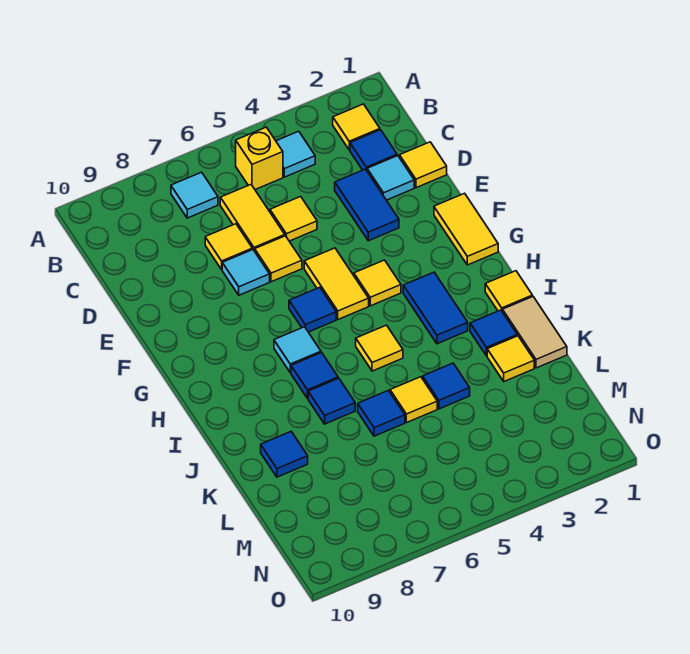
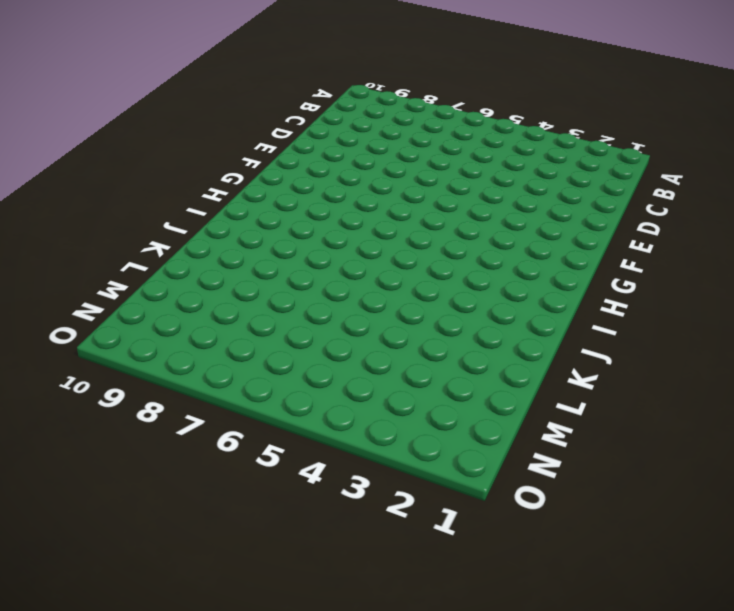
none -> yellow 1x1 tile [333,104,380,150]
none -> cyan 1x1 tile [276,131,315,177]
none -> yellow 1x1 brick [236,127,283,190]
none -> cyan 1x1 tile [171,172,218,218]

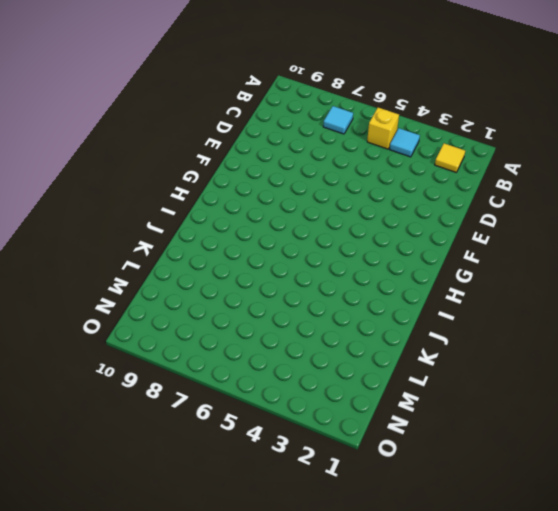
none -> blue 1x1 tile [350,130,397,170]
none -> yellow 1x2 tile [220,185,285,251]
none -> yellow 1x1 tile [400,142,447,188]
none -> cyan 1x1 tile [367,156,414,200]

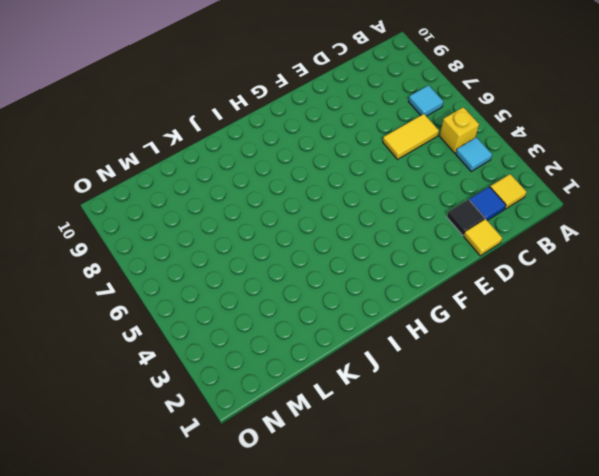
black 1x1 tile [447,200,485,235] -> cyan 1x1 tile [367,156,414,200]
none -> blue 1x2 tile [335,169,399,241]
none -> yellow 1x1 tile [270,196,317,241]
none -> yellow 1x1 tile [205,224,252,269]
none -> yellow 1x1 tile [255,236,302,282]

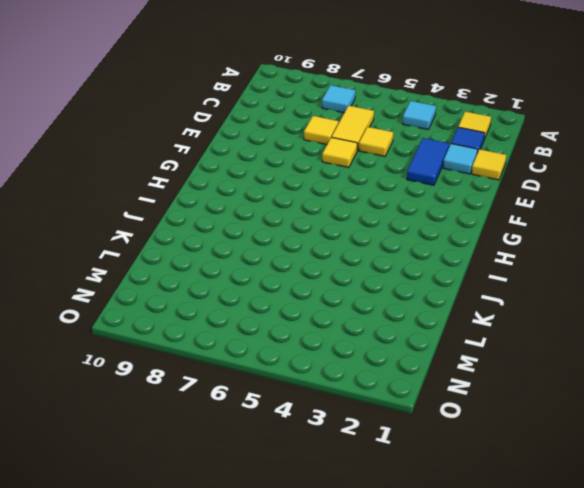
none -> yellow 1x1 brick [236,127,283,190]
none -> cyan 1x1 tile [222,250,270,295]
none -> yellow 1x2 tile [434,193,498,265]
none -> yellow 1x2 tile [304,248,369,319]

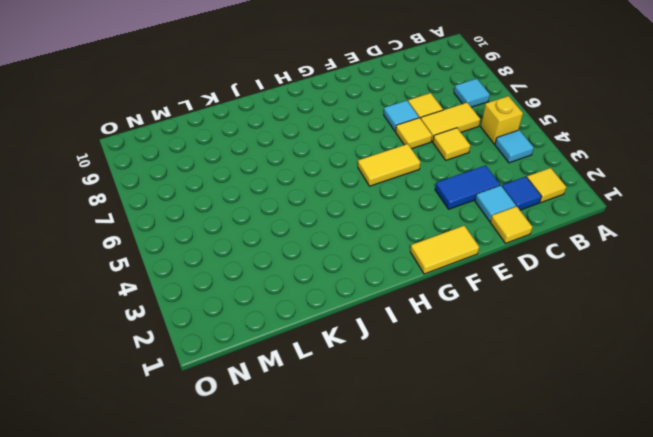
none -> yellow 1x1 tile [354,260,401,306]
none -> blue 1x1 tile [289,287,336,332]
none -> blue 1x2 tile [403,272,468,344]
none -> cyan 1x1 tile [274,327,321,373]

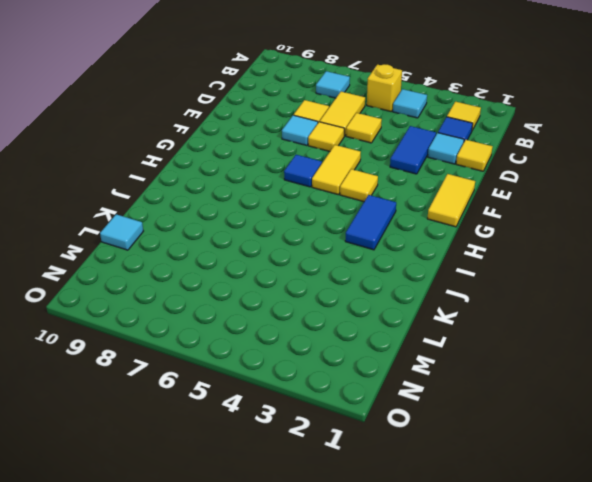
cyan 1x1 tile [100,214,143,250] -> cyan 1x1 tile moved to [274,327,321,373]
none -> yellow 1x1 tile [485,271,533,312]
none -> yellow 1x1 tile [356,325,403,371]
none -> blue 1x1 tile [291,353,338,398]
none -> tan 1x2 tile [503,297,567,368]

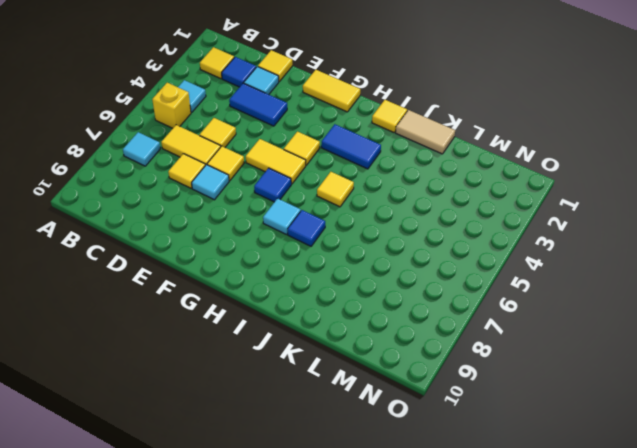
none -> blue 1x1 tile [470,310,517,356]
none -> blue 1x1 tile [308,378,355,424]
none -> yellow 1x1 tile [487,336,534,381]
none -> blue 1x1 tile [423,363,470,409]

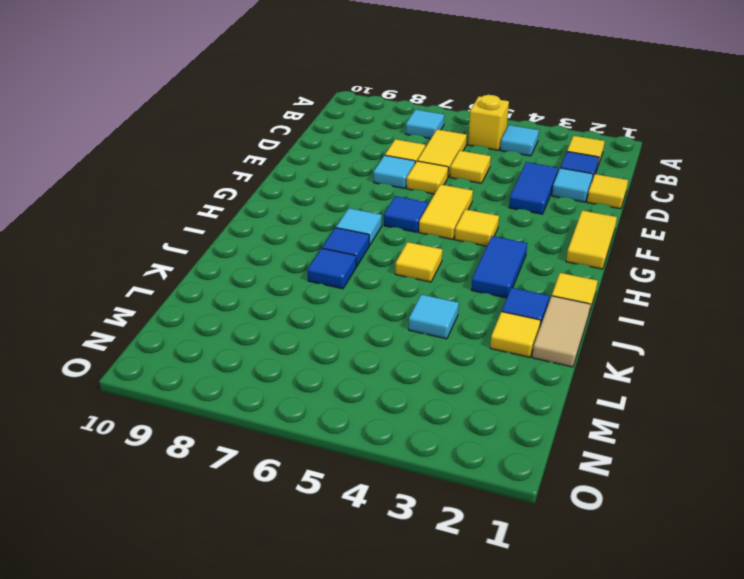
cyan 1x1 tile [409,295,459,339] -> blue 1x1 tile [423,363,470,409]
none -> yellow 1x1 tile [390,377,437,423]
none -> blue 1x1 tile [358,390,405,436]
none -> blue 1x1 tile [261,432,308,477]

